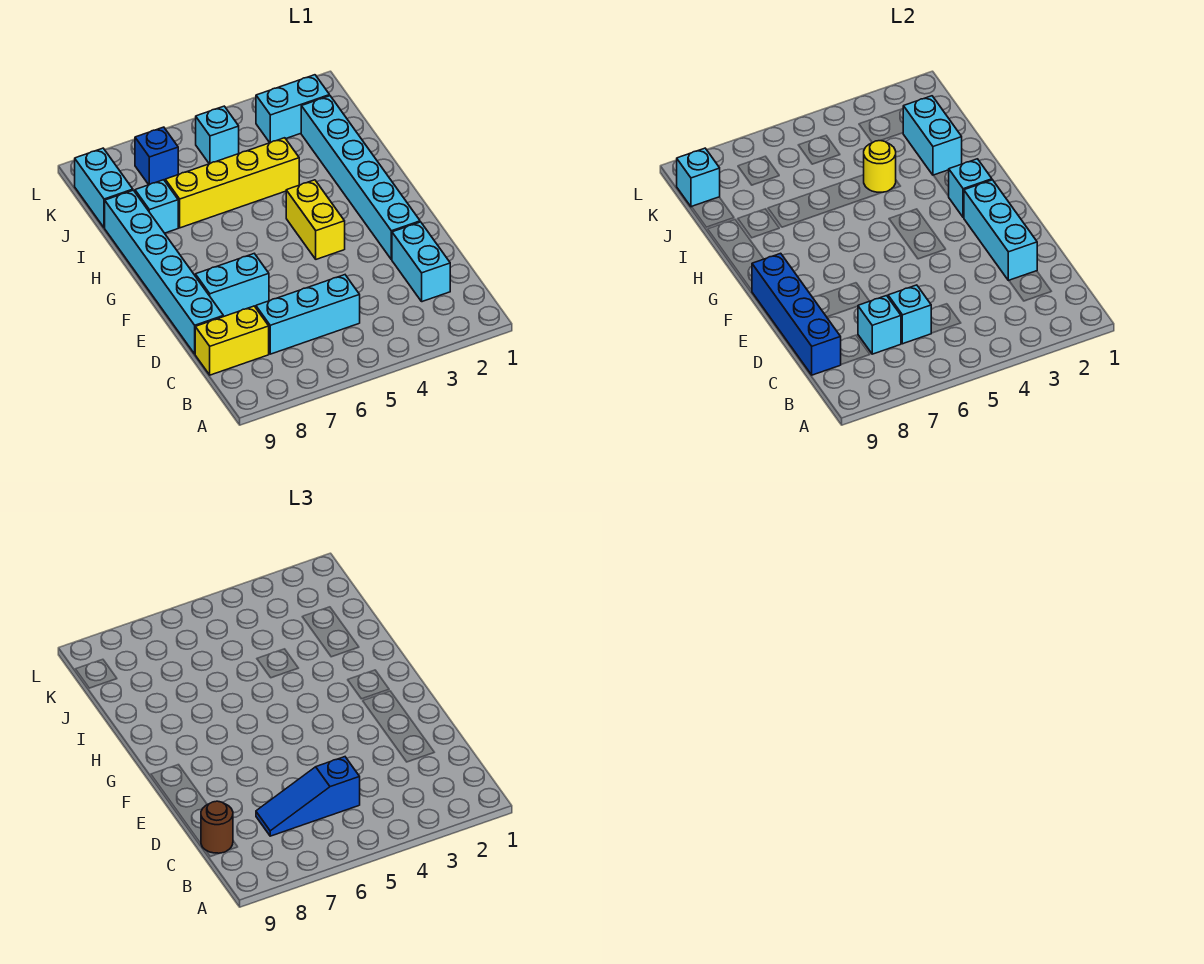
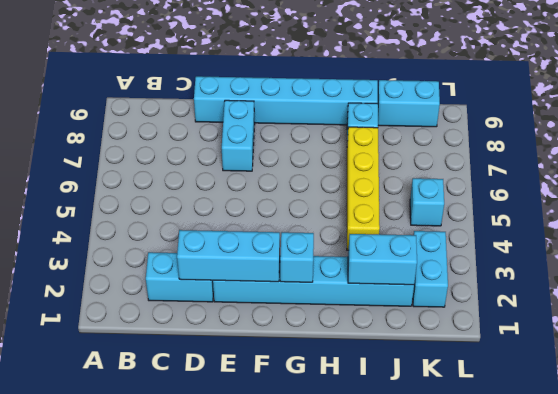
none -> cyan 1x3 brick [256,275,360,354]
none -> yellow 1x2 brick [195,306,269,375]
none -> yellow 1x2 brick [286,180,345,259]

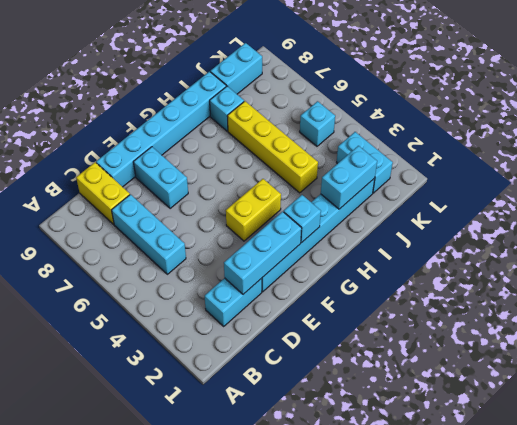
none -> blue 1x1 brick [135,127,178,185]
none -> cyan 1x1 brick [888,285,931,344]
none -> cyan 1x1 brick [858,296,901,354]

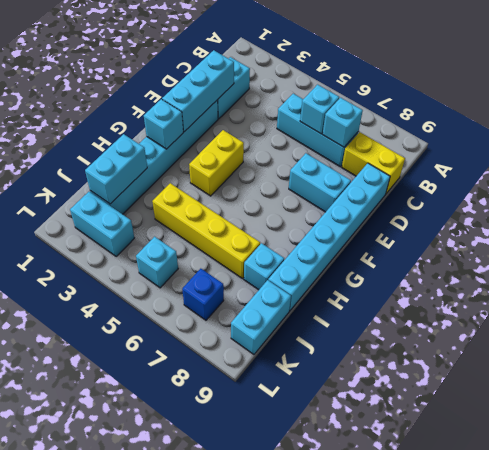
none -> blue 1x4 brick [752,253,841,375]
none -> yellow 1x1 round brick [864,141,896,192]
none -> cyan 1x1 brick [677,148,720,207]

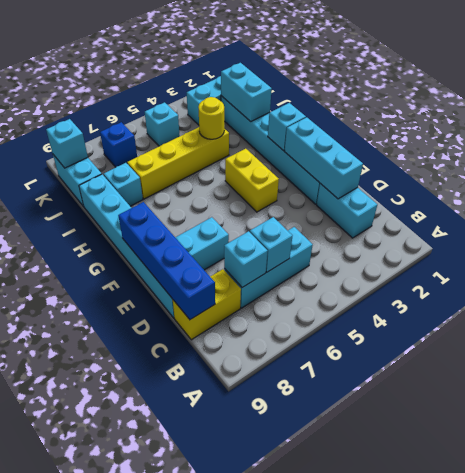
none -> blue 1x3 slope [256,757,360,836]
none -> brown 1x1 round brick [201,801,233,853]

